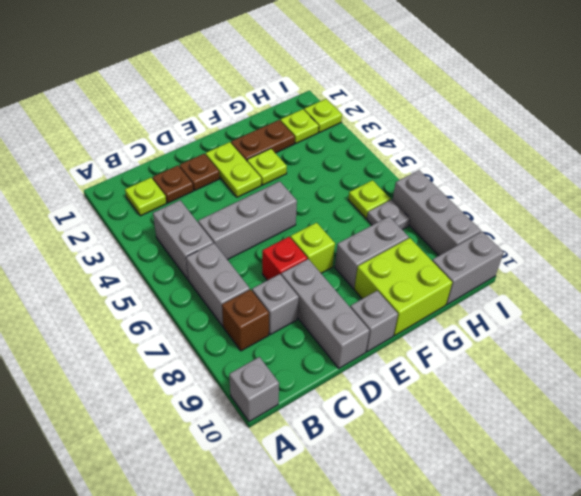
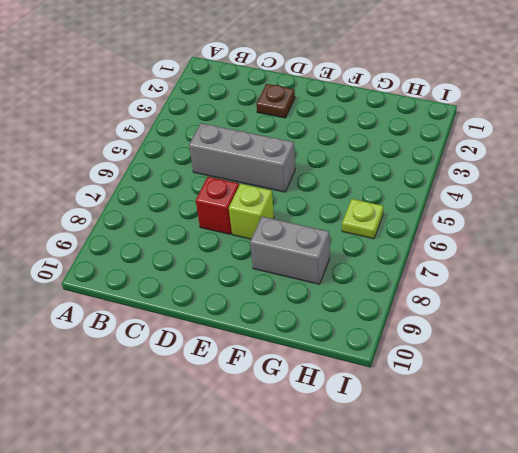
none -> grey 1x1 brick [229,357,279,422]
none -> lime 1x1 plate [125,178,167,216]
none -> grey 1x2 brick [153,200,213,279]

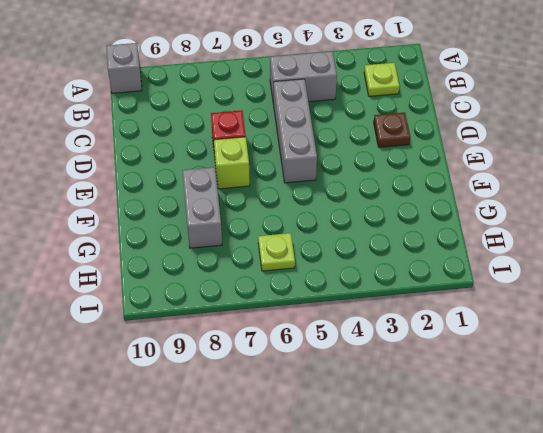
none -> grey 1x2 brick [186,243,250,326]
none -> brown 1x1 brick [222,289,269,351]
none -> brown 1x1 plate [153,166,193,203]

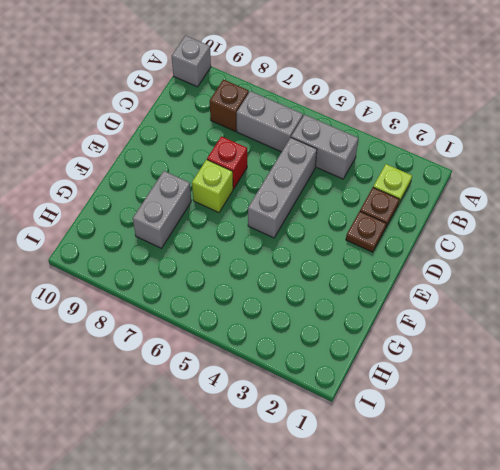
none -> grey 1x1 brick [252,274,299,335]
none -> grey 1x3 brick [281,259,370,368]
none -> lime 1x2 plate [206,142,261,197]

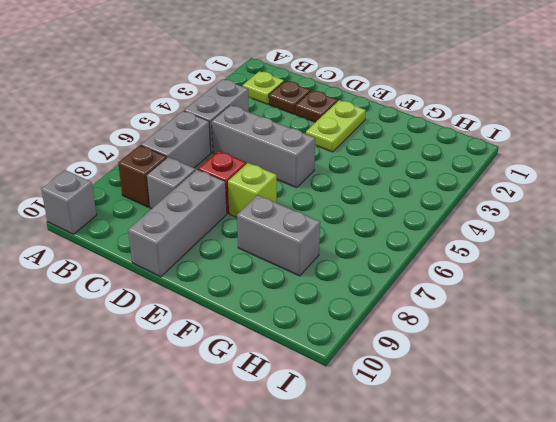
none -> grey 1x1 brick [350,291,398,352]
none -> brown 1x2 plate [231,120,295,161]
none -> lime 1x1 plate [247,149,287,185]

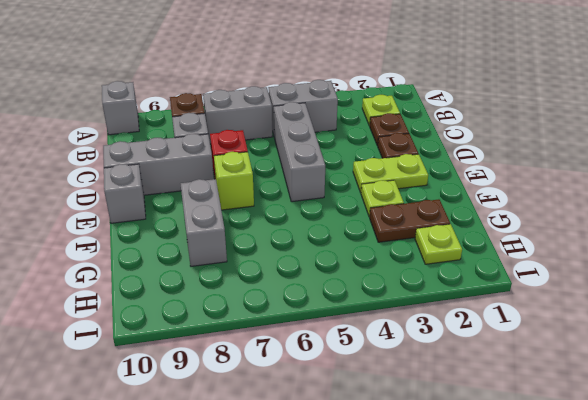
brown 1x2 plate [370,199,450,242] -> brown 1x2 plate turned to [231,120,295,161]
none -> lime 2x2 brick [354,238,452,336]
none -> lime 1x1 plate [348,180,390,218]
none -> grey 1x1 plate [367,200,410,230]

